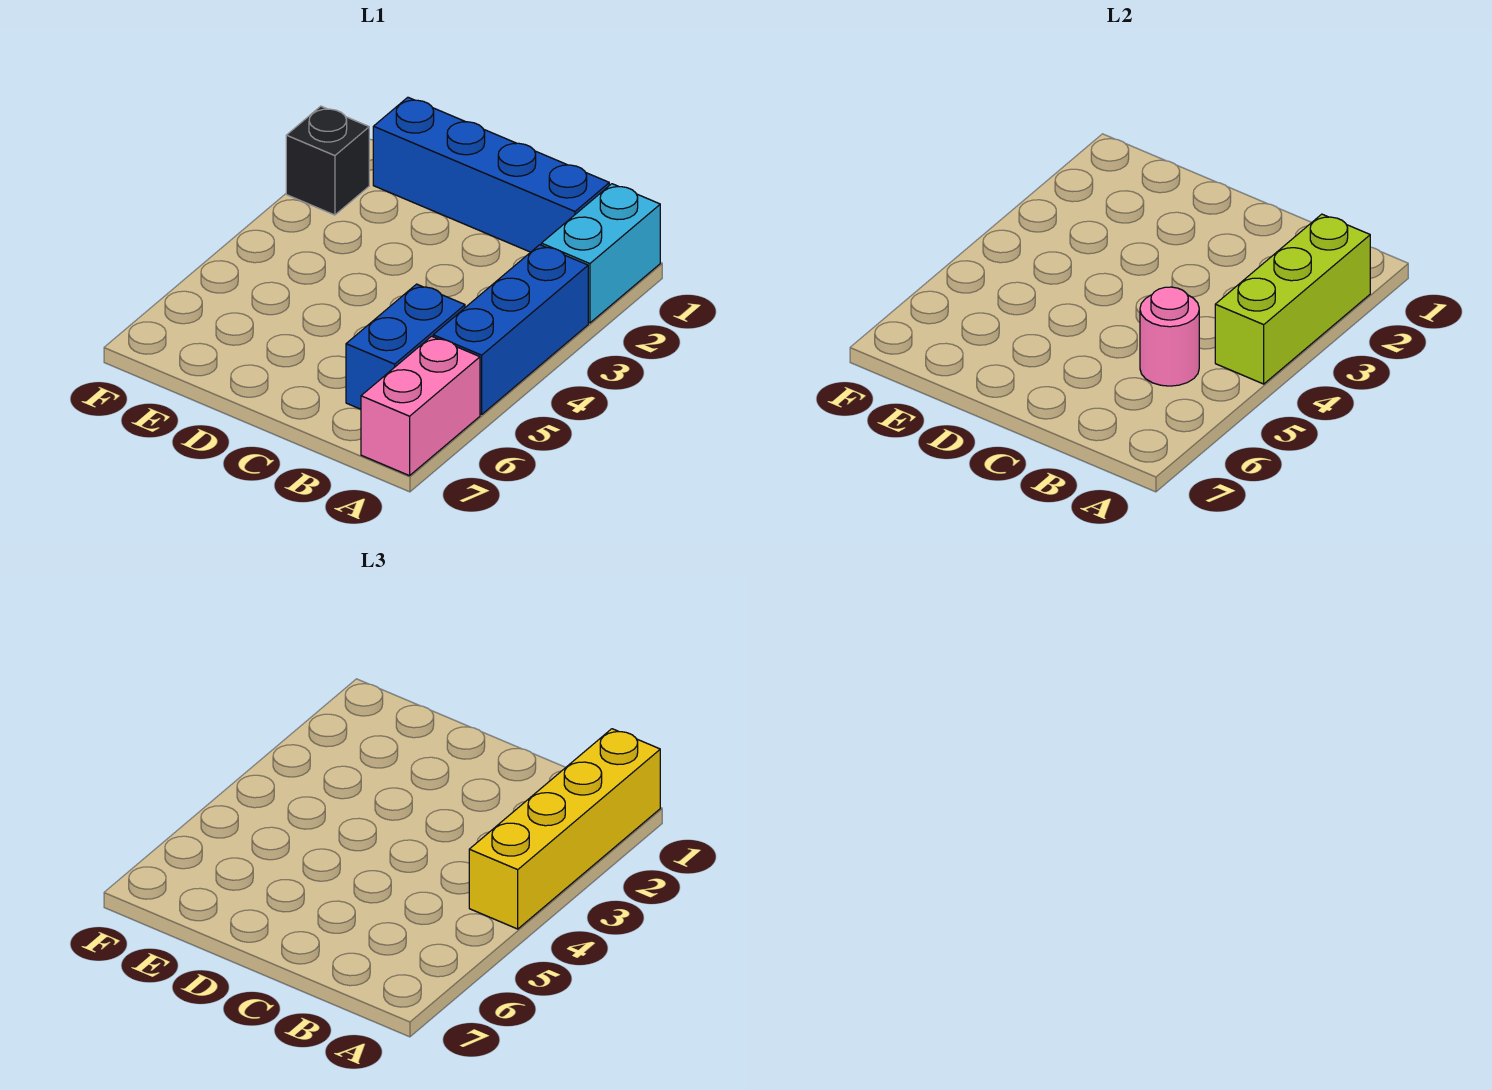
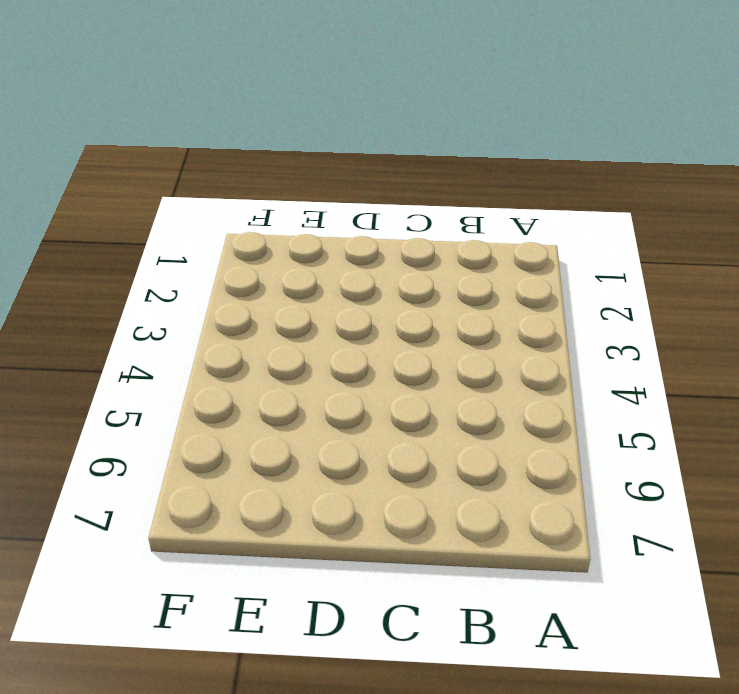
none -> cyan 1x2 brick [541,184,660,323]
none -> blue 1x3 brick [433,245,588,415]

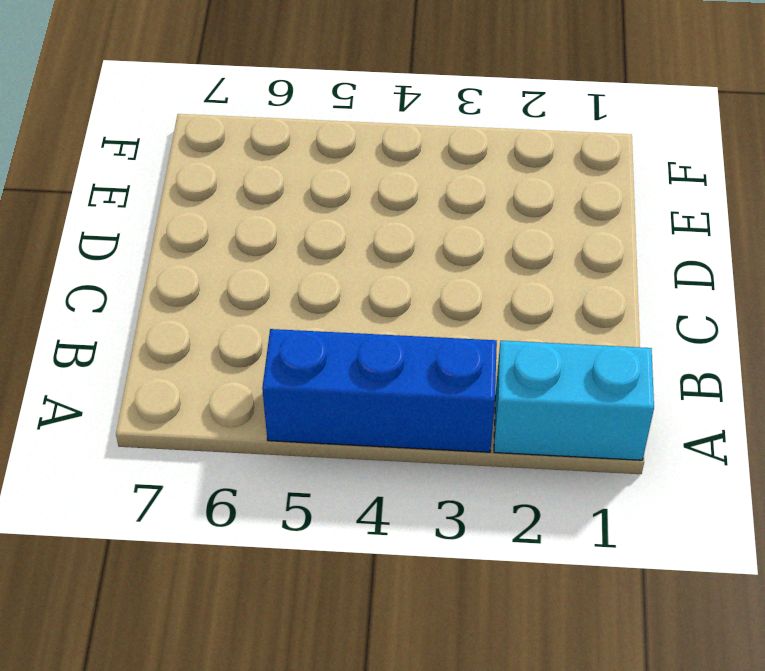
none -> pink 1x2 brick [361,336,480,476]
none -> blue 1x4 brick [373,97,609,252]

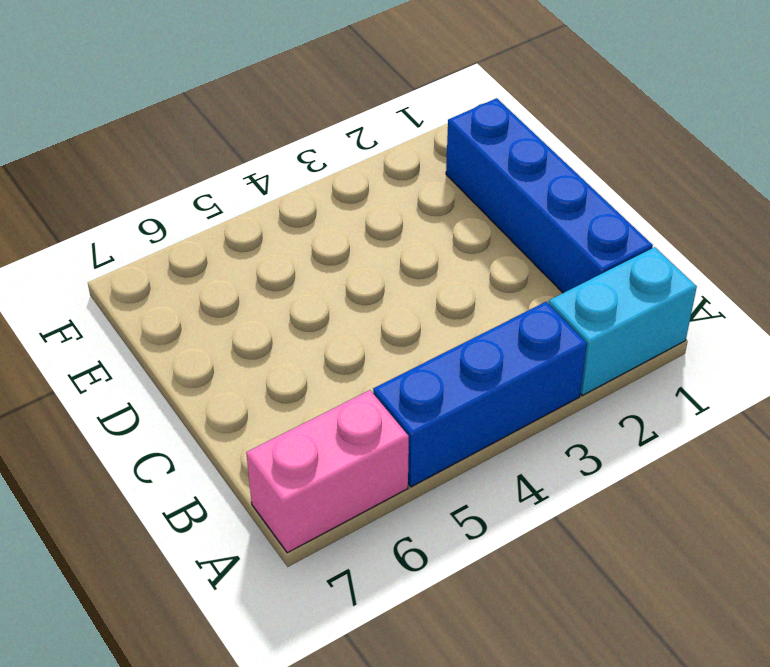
none -> blue 1x2 brick [346,284,465,409]
none -> black 1x1 brick [286,106,369,215]

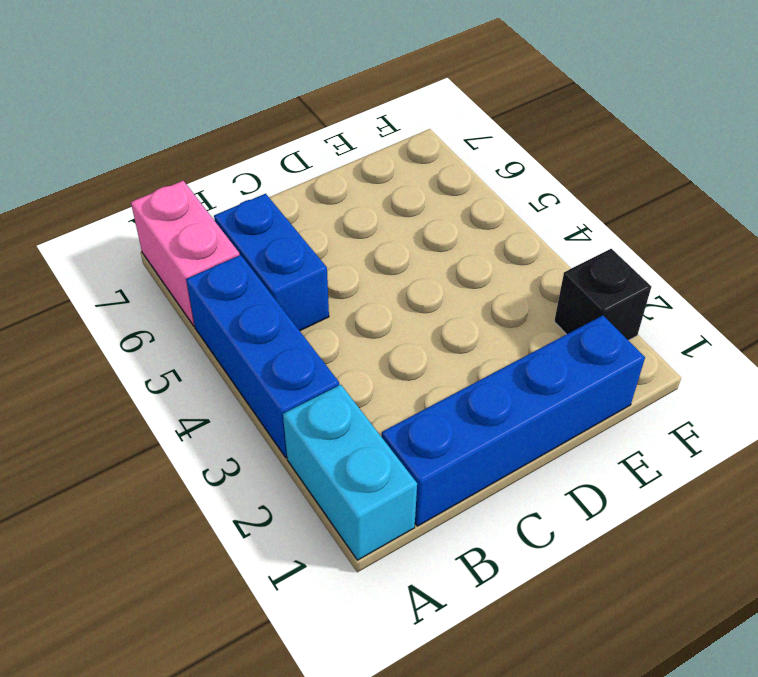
none -> lime 1x3 brick [1215,214,1370,384]
none -> pink 1x1 round brick [1140,287,1199,386]

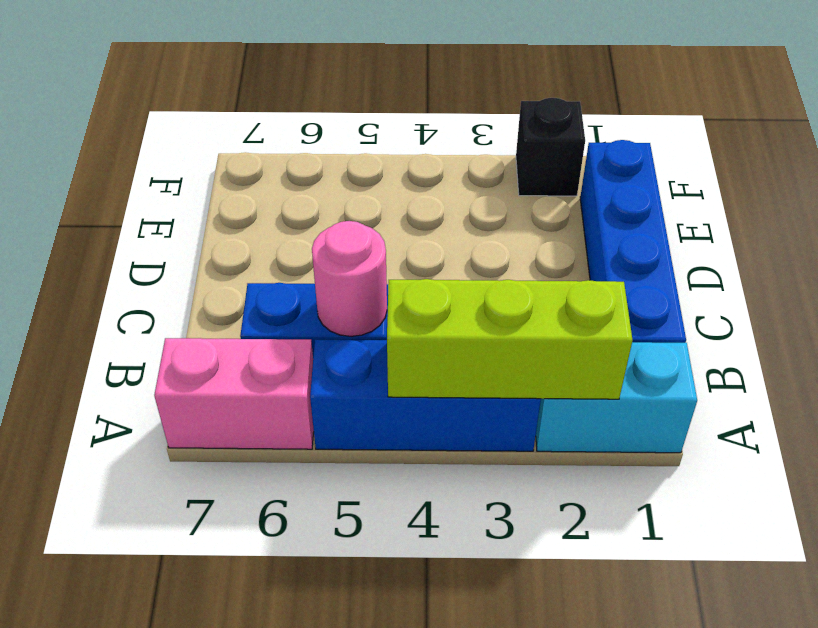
none -> yellow 1x4 brick [469,729,660,929]

